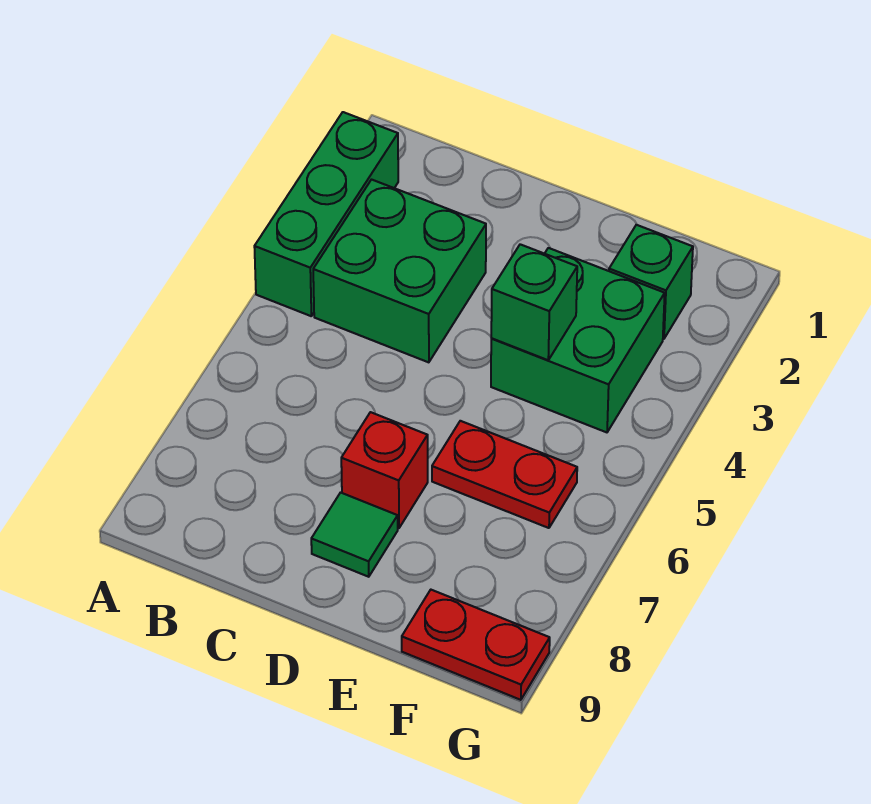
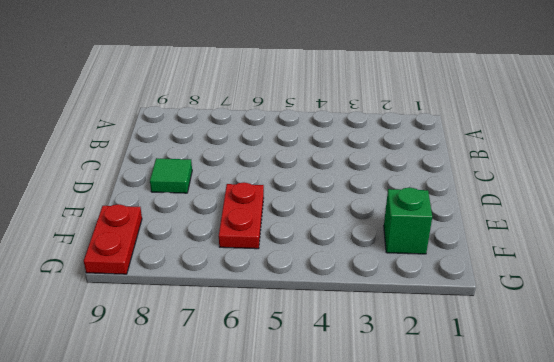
none -> green 1x3 brick [254,112,398,316]
none -> green 2x2 brick [313,180,486,362]

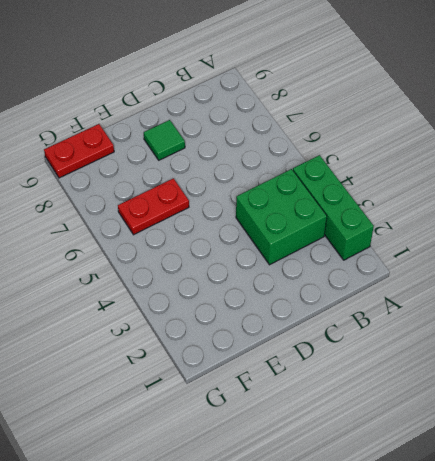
none -> red 1x1 brick [341,412,428,528]
none -> green 2x2 brick [491,248,665,432]

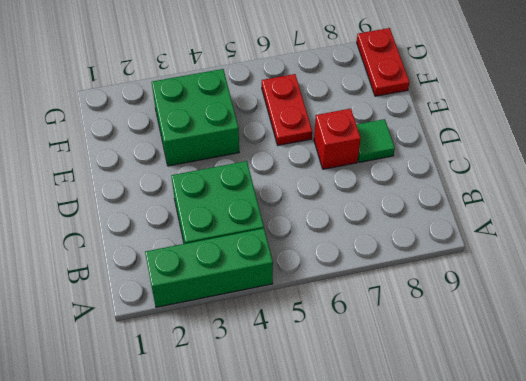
none -> green 1x1 brick [609,225,693,339]
none -> green 1x1 brick [491,244,577,360]

